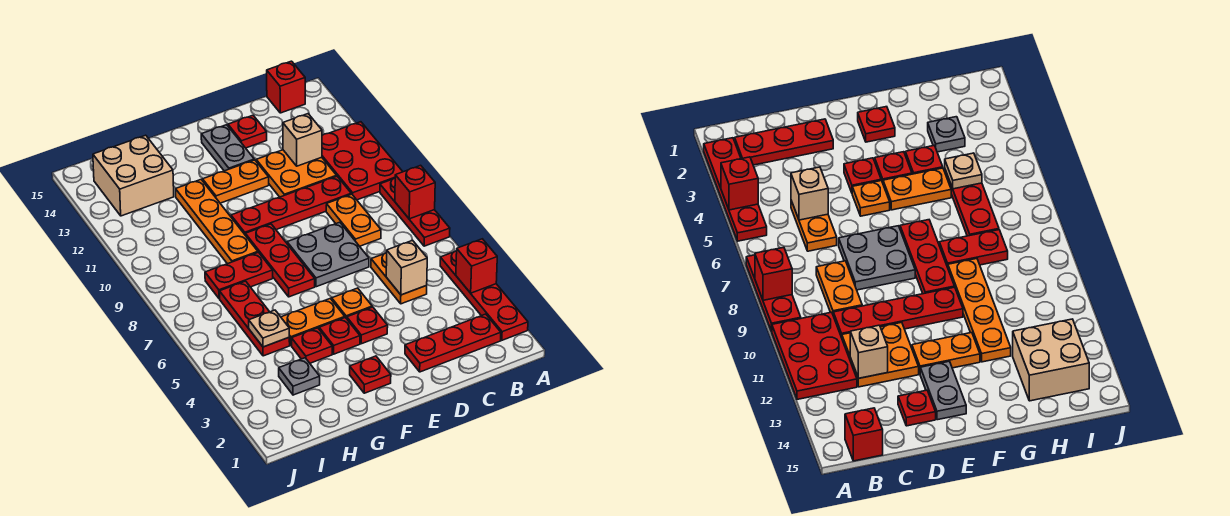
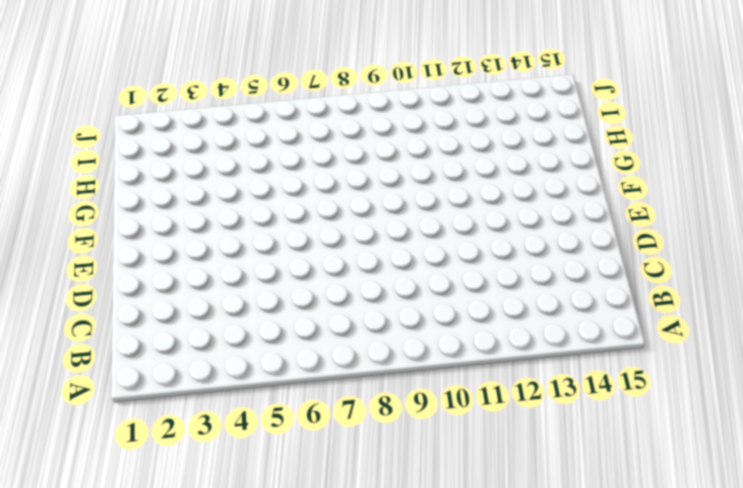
none -> red 1x4 plate [440,251,528,340]
none -> red 1x3 plate [380,178,450,246]
none -> red 2x3 plate [322,122,403,200]
none -> red 1x3 plate [405,314,501,372]

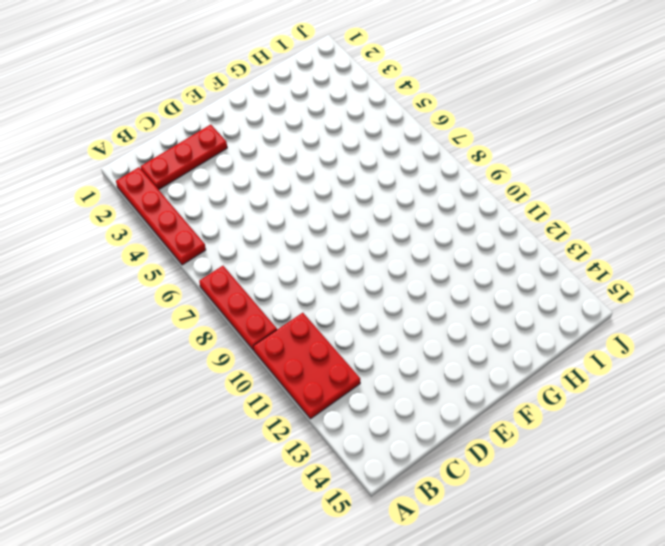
none -> red 1x1 brick [267,61,305,113]
none -> orange 1x2 plate [371,253,427,304]
none -> orange 1x2 plate [326,194,381,246]
none -> red 1x4 plate [231,176,351,234]

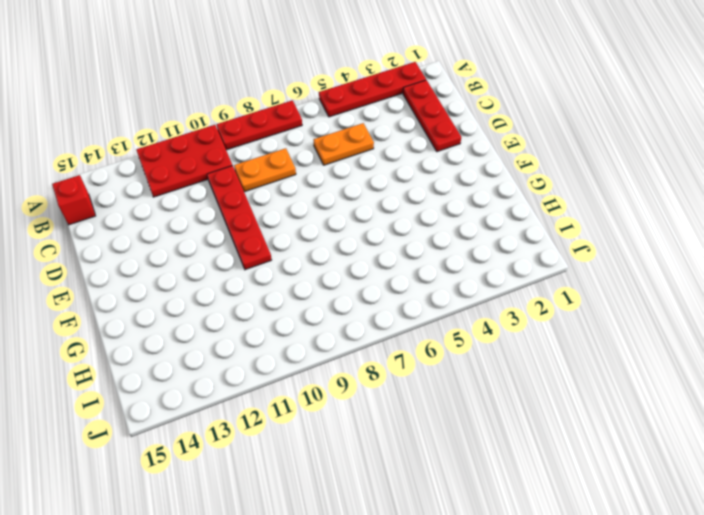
none -> orange 2x2 plate [256,150,337,197]
none -> grey 2x2 plate [287,222,369,287]
none -> red 1x1 plate [228,115,267,148]
none -> red 1x1 plate [347,307,388,344]

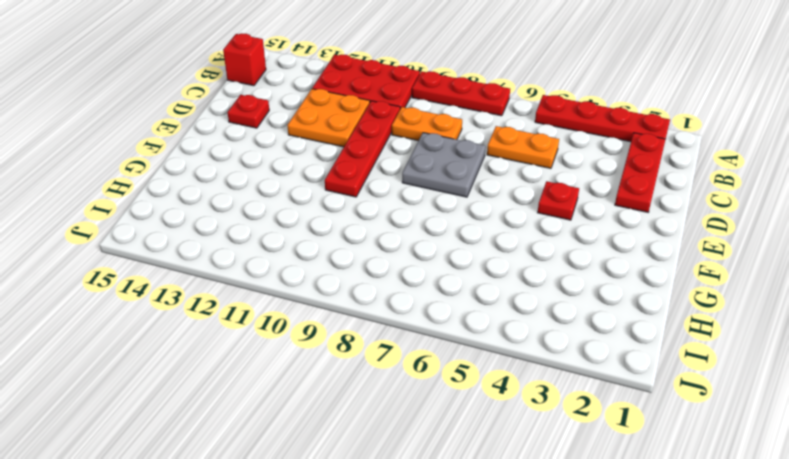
none -> orange 1x1 plate [332,288,372,319]
none -> orange 1x2 plate [203,160,269,203]
none -> grey 1x2 plate [201,125,254,171]
none -> red 1x1 plate [350,356,391,393]

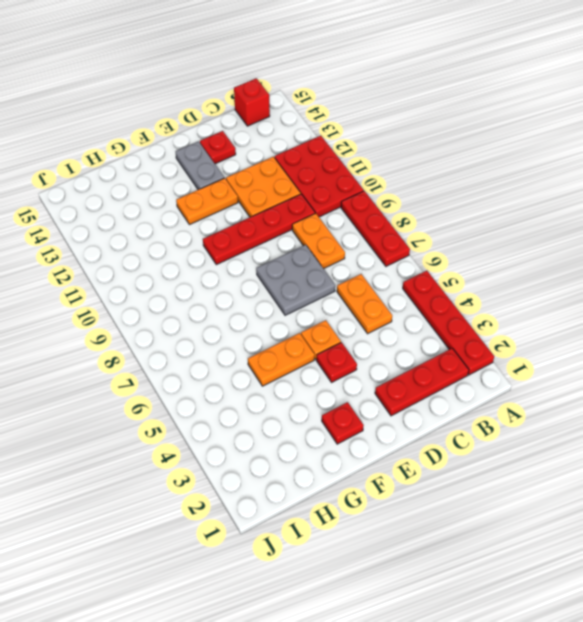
none -> red 1x1 plate [319,317,360,354]
none -> red 1x3 plate [245,224,315,297]
none -> red 1x1 plate [292,328,332,363]
none -> red 1x2 plate [205,252,273,299]

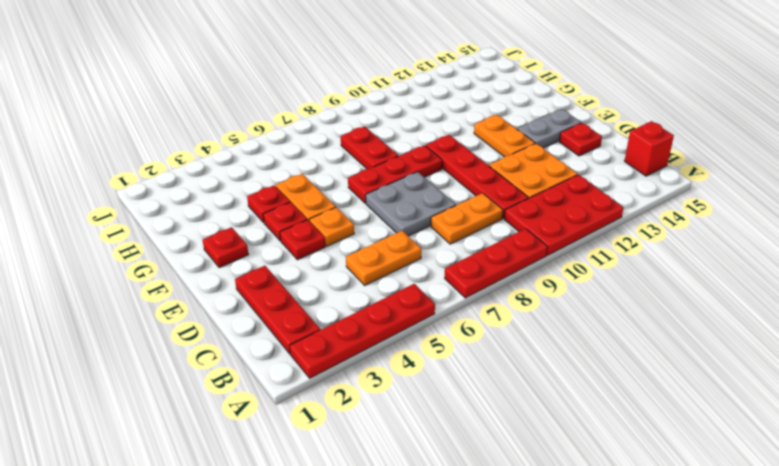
none -> orange 1x4 plate [176,180,258,264]
none -> grey 1x1 plate [279,358,320,395]
none -> red 1x3 plate [220,281,290,356]
none -> tan 2x2 brick [93,135,174,216]

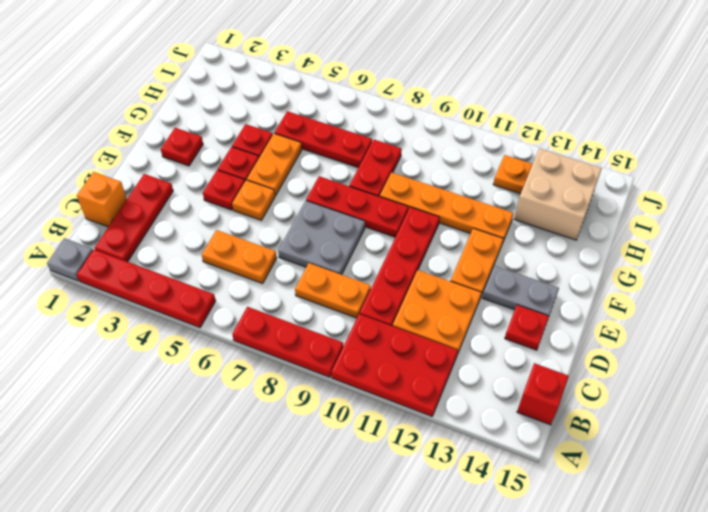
grey 1x1 plate [47,238,93,281] -> grey 1x1 plate moved to [279,358,320,395]
orange 1x1 brick [77,172,127,227] -> none
orange 1x1 plate [493,155,533,194] -> none
none -> red 1x1 brick [456,239,497,293]
none -> red 1x1 brick [395,165,435,219]
none -> tan 1x1 brick [386,240,427,295]
none -> tan 1x1 brick [283,114,322,166]

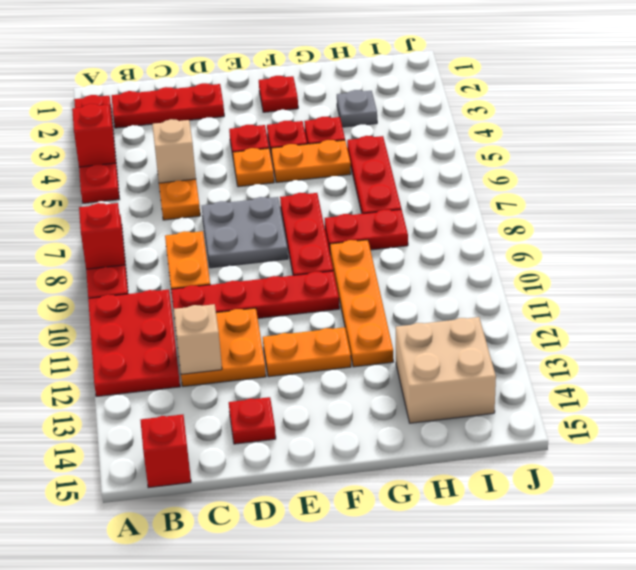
none -> grey 1x2 plate [201,125,254,171]
none -> tan 1x1 plate [249,310,289,347]

